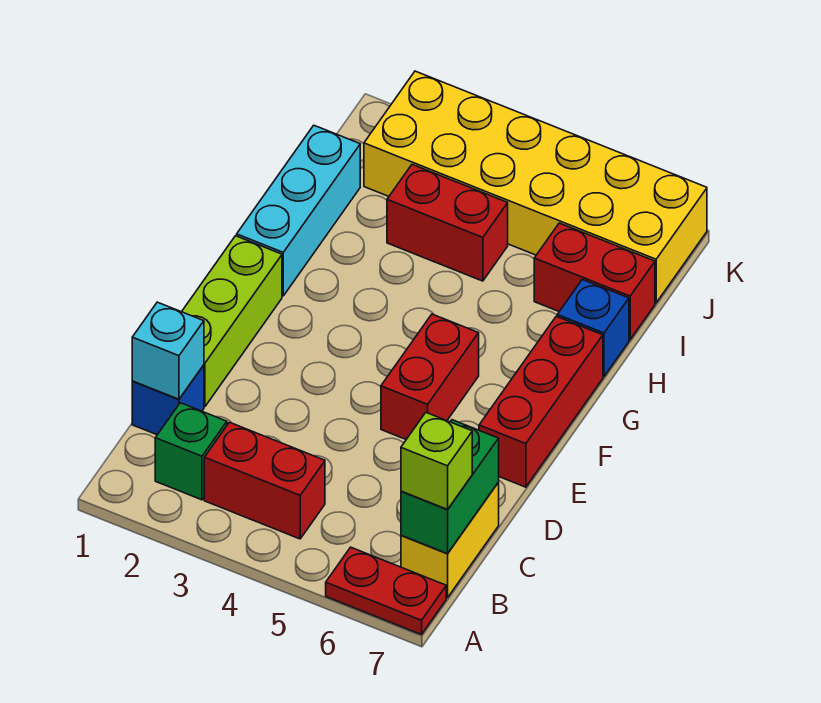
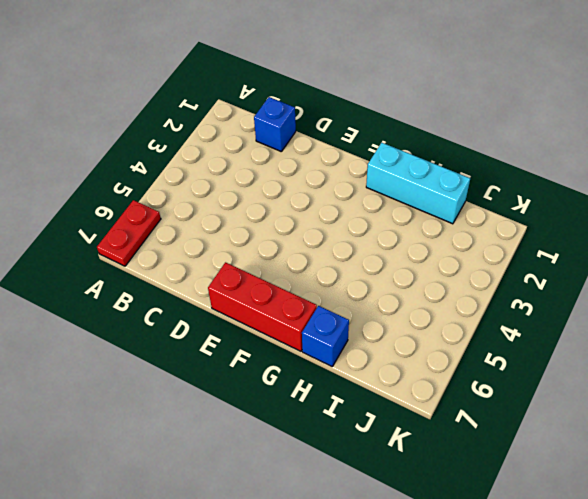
none -> green 1x1 brick [155,403,227,500]
none -> red 1x2 brick [204,422,325,539]
none -> yellow 1x2 brick [401,483,499,598]

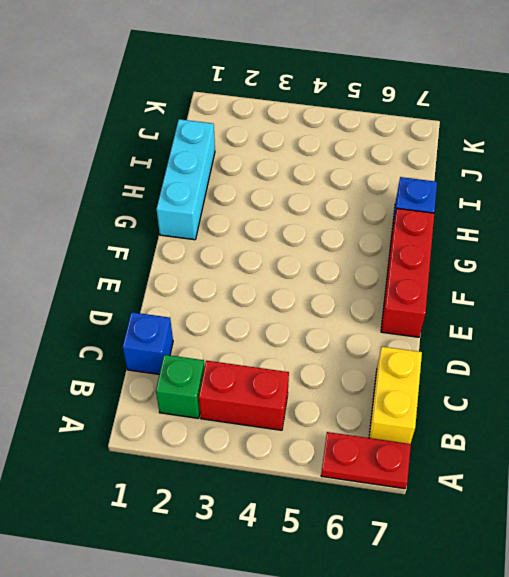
none -> lime 1x3 brick [182,236,282,406]
none -> red 1x2 brick [381,314,479,439]
none -> red 1x2 brick [387,165,508,281]

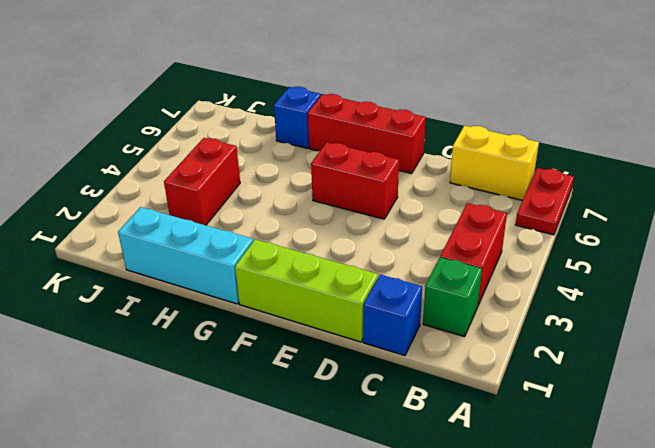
none -> red 1x2 brick [534,223,655,340]
none -> yellow 2x6 brick [364,71,707,303]
none -> green 1x2 brick [401,420,499,554]

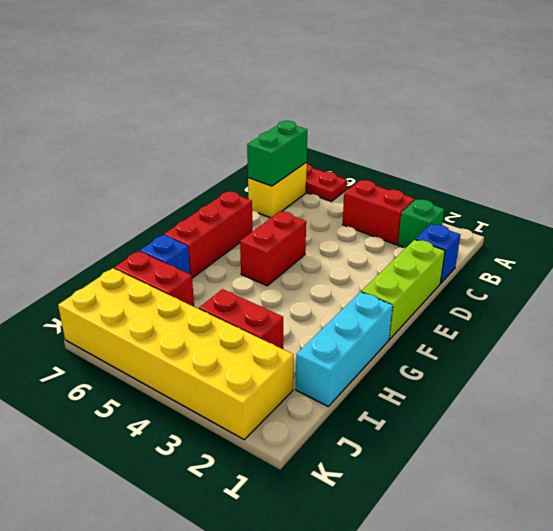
none -> cyan 1x1 brick [132,302,204,399]
none -> lime 1x1 brick [401,413,472,509]

